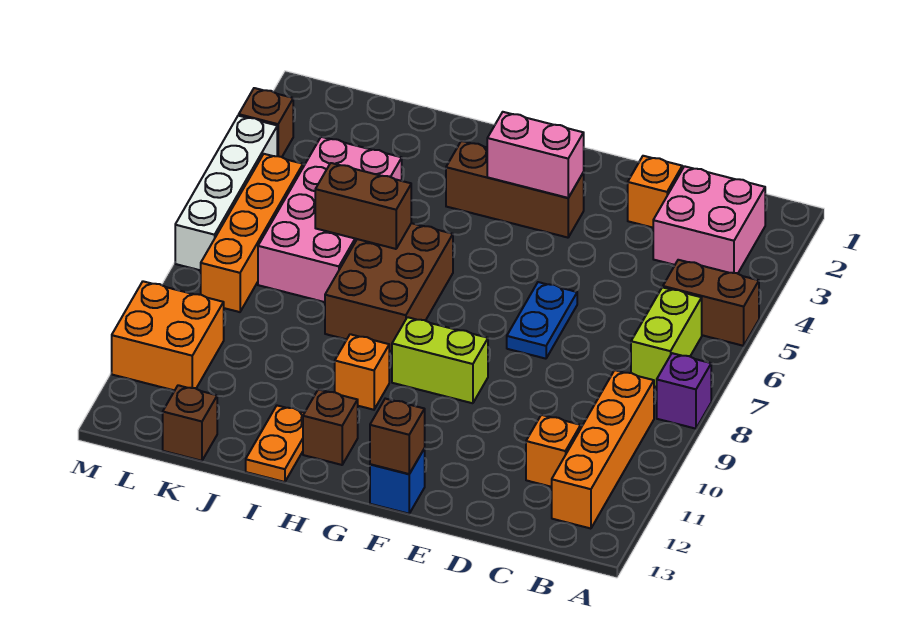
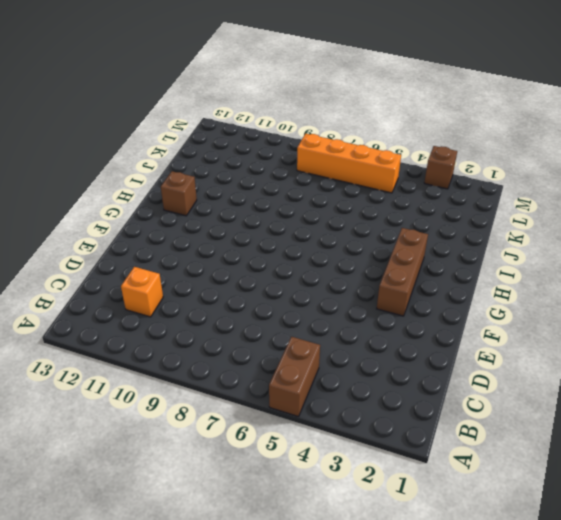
none -> purple 1x1 brick [657,353,711,429]
none -> pink 2x2 brick [653,166,765,274]
none -> lime 1x2 brick [631,287,702,387]

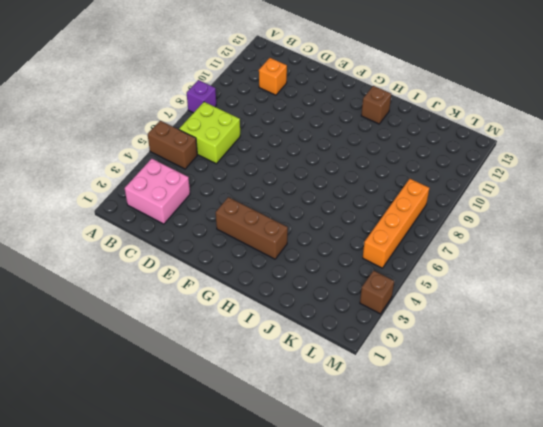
lime 2x2 brick [179,102,240,164] -> lime 1x2 brick [631,287,702,387]
none -> orange 1x4 brick [552,370,654,529]
none -> orange 1x1 brick [628,156,682,228]
none -> blue 1x2 plate [507,282,577,359]

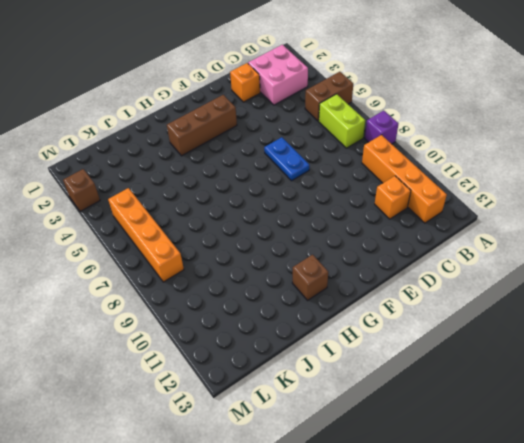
none -> lime 1x2 brick [392,317,488,403]
none -> blue 1x1 brick [370,449,425,514]
none -> brown 2x3 brick [325,223,453,351]

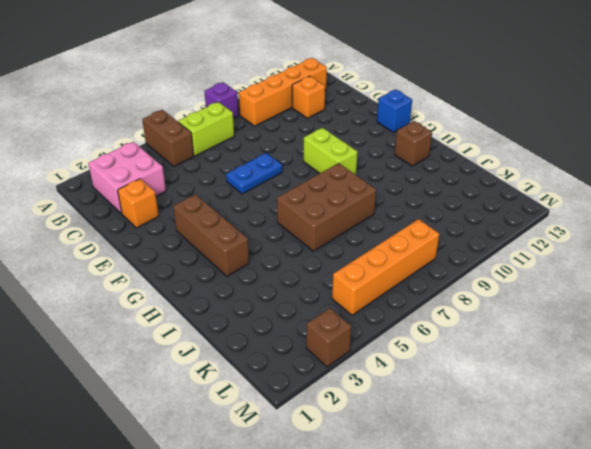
none -> orange 1x1 brick [335,334,389,410]
none -> orange 1x2 plate [246,406,305,482]
none -> pink 2x4 brick [258,137,402,302]

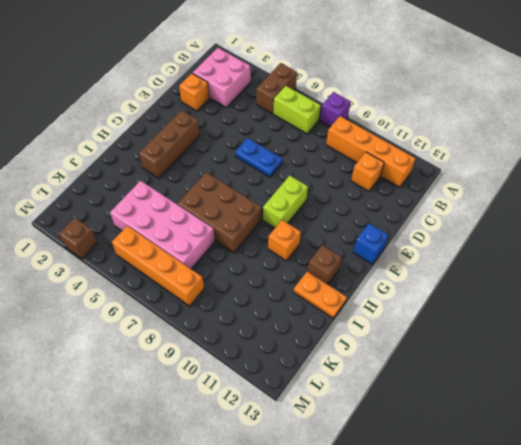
none -> brown 1x1 brick [163,385,217,461]
none -> orange 2x2 brick [112,281,224,391]
none -> white 1x4 brick [175,116,277,270]

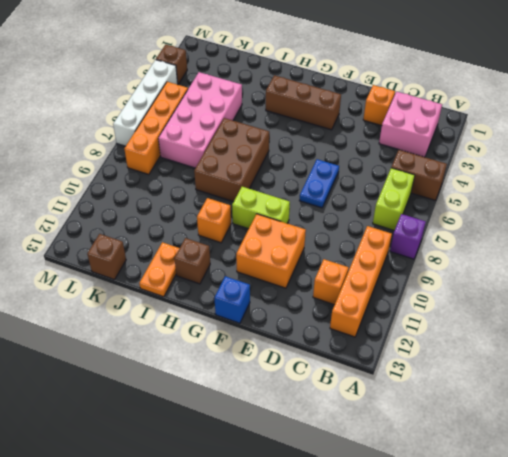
orange 2x2 brick [236,214,306,288] -> orange 2x2 brick moved to [112,281,224,391]
none -> pink 1x2 brick [487,112,584,198]
none -> brown 1x1 brick [370,399,425,474]
none -> brown 1x2 brick [315,163,411,249]

